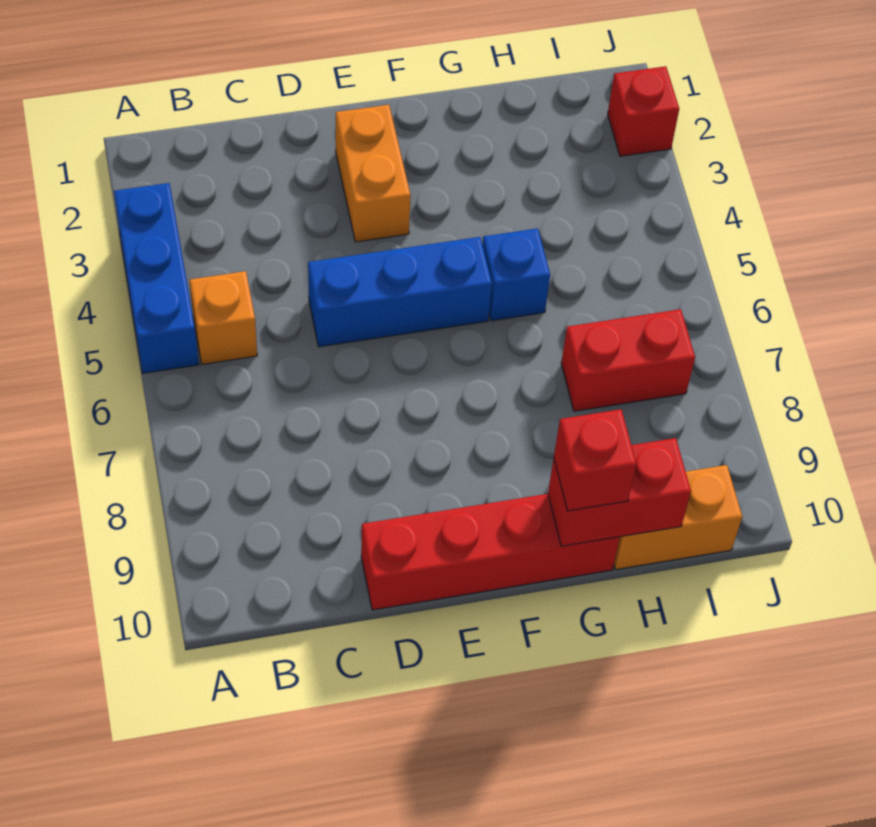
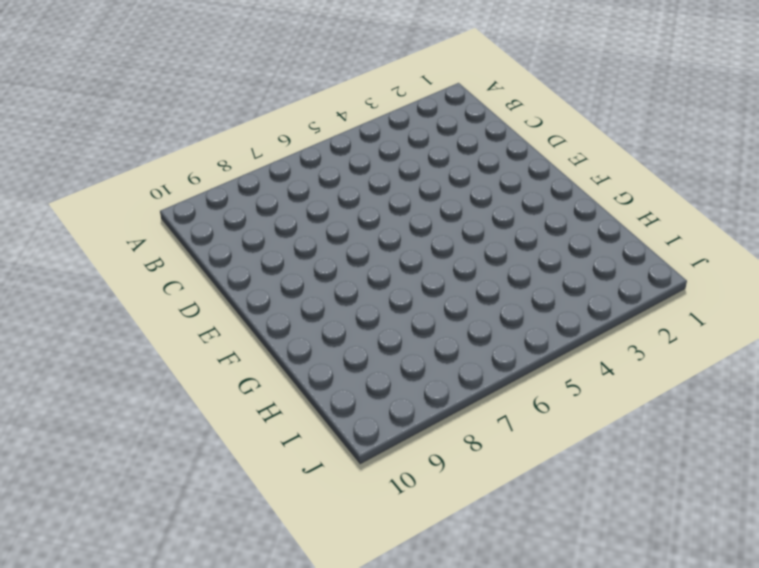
none -> blue 1x3 brick [114,183,199,373]
none -> orange 1x1 brick [189,271,257,364]

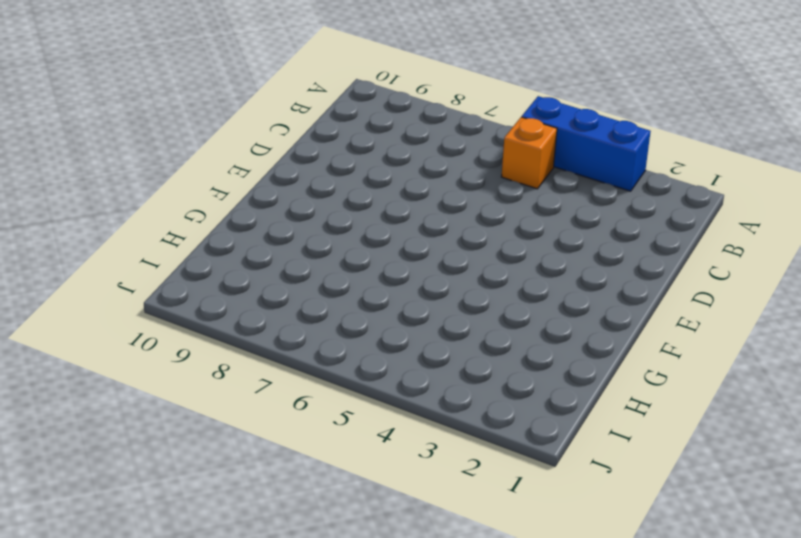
none -> blue 1x3 brick [308,237,492,347]
none -> red 1x4 brick [361,494,620,610]

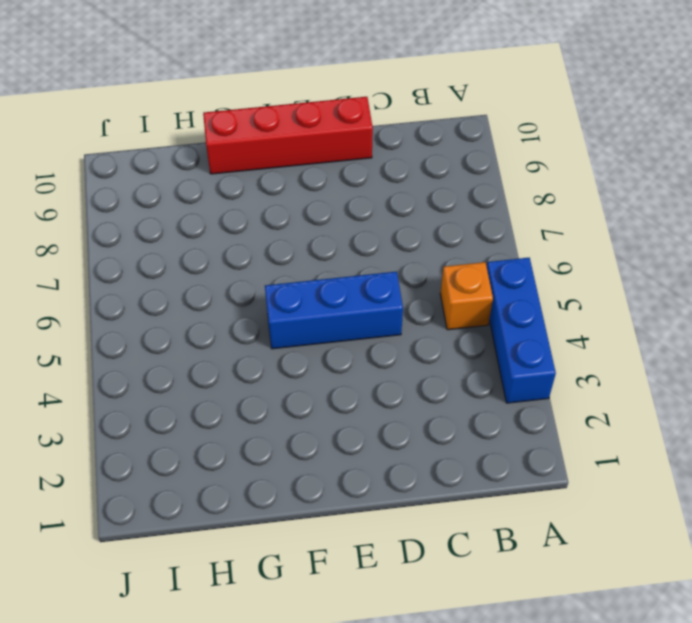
none -> orange 1x2 brick [336,105,411,242]
none -> blue 1x1 brick [482,228,550,321]

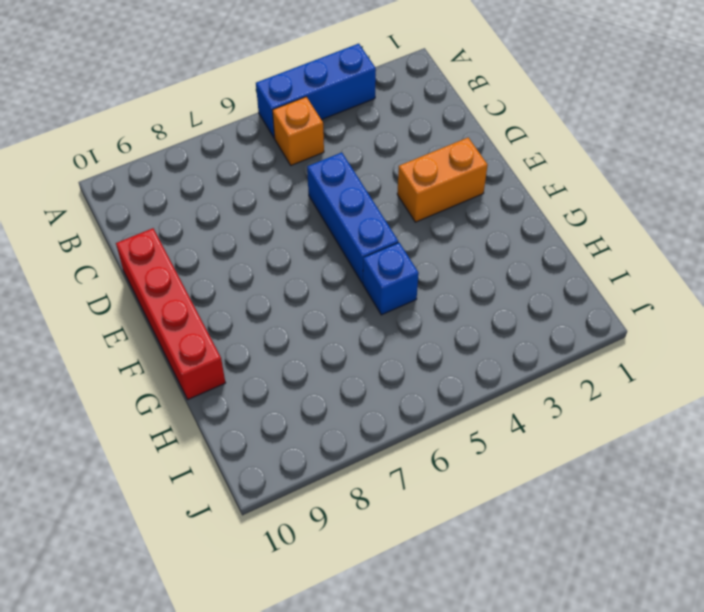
none -> red 1x2 brick [561,309,695,411]
none -> orange 1x2 brick [614,465,742,570]

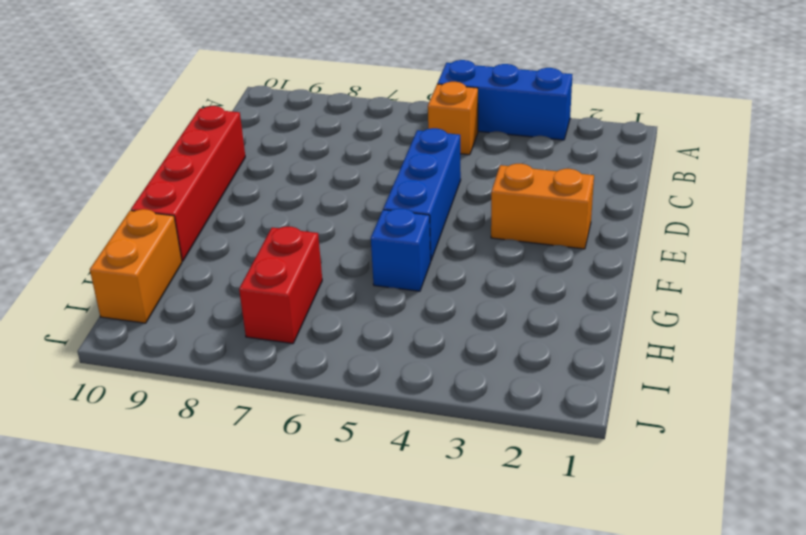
none -> red 1x1 brick [608,66,679,156]
none -> red 1x2 brick [548,438,691,546]

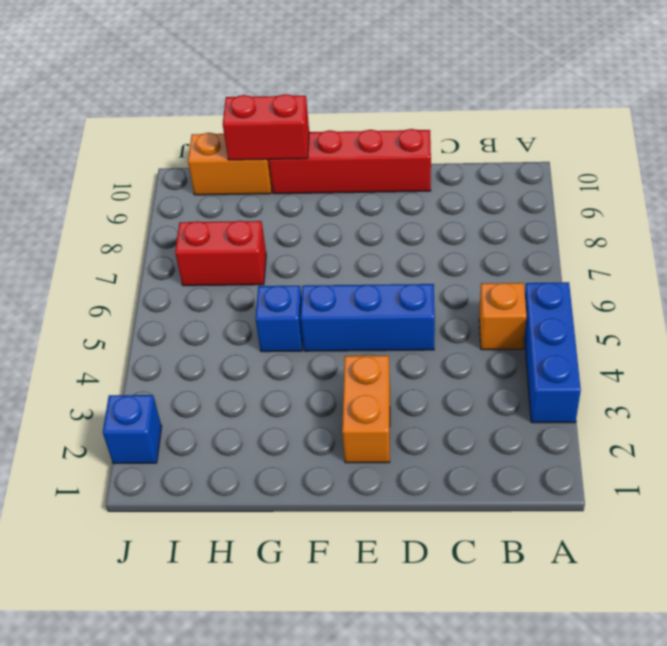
blue 1x1 brick [103,395,162,464] -> red 1x1 brick [608,66,679,156]
none -> red 1x1 brick [554,409,636,511]

